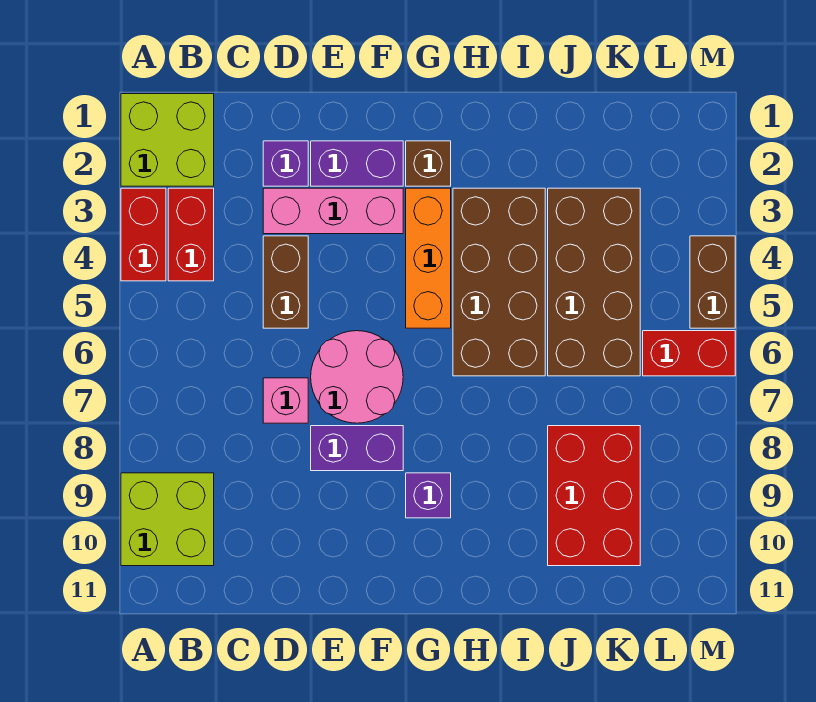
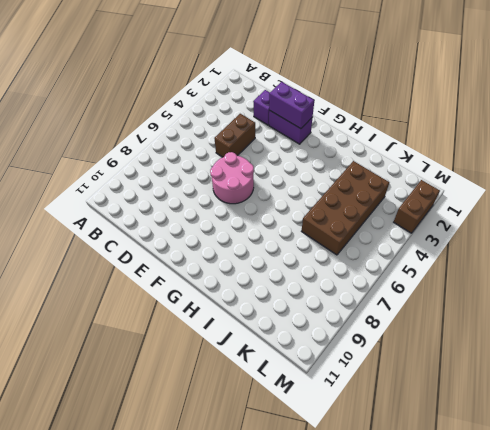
purple 1x2 brick [269,82,314,129] -> purple 1x2 brick moved to [311,426,403,471]
brown 1x2 brick [394,180,440,233] -> brown 1x2 brick moved to [690,236,735,328]
none -> lime 2x2 brick [121,94,214,186]
none -> red 1x2 brick [121,188,166,281]
none -> lime 2x2 brick [121,473,214,566]

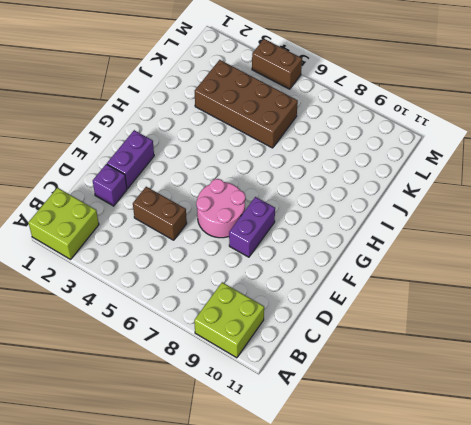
none -> red 1x2 brick [121,188,166,281]
none -> red 1x2 brick [168,188,214,281]
none -> pink 1x3 brick [263,188,403,234]

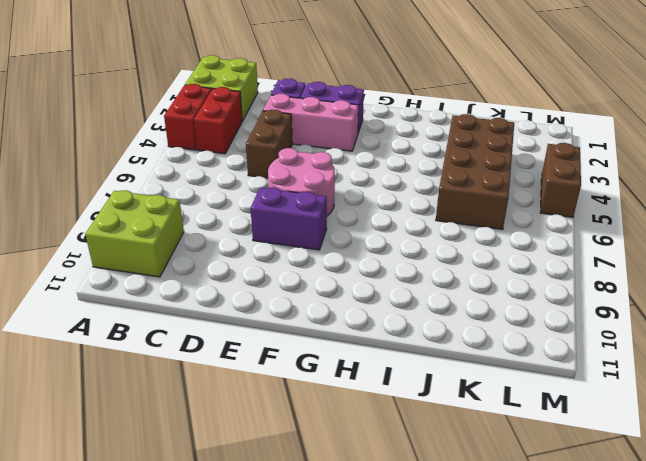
none -> pink 1x1 brick [263,378,308,423]
none -> brown 1x1 brick [406,141,451,186]
none -> orange 1x3 brick [406,188,451,328]

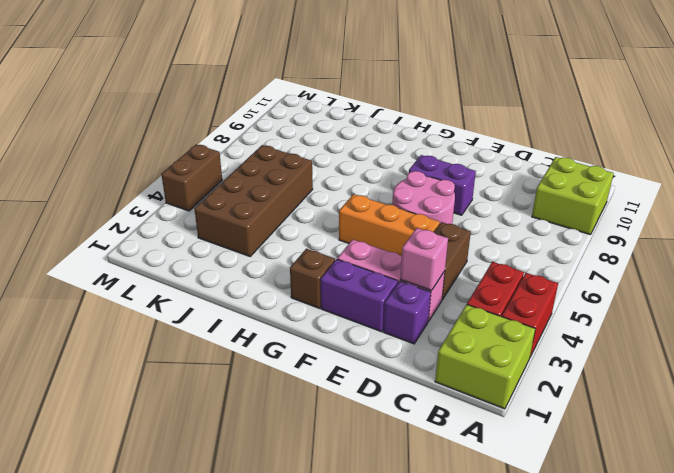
pink 1x1 brick [400,228,448,291] -> pink 1x1 brick moved to [263,378,308,423]
orange 1x3 brick [339,194,440,256] -> orange 1x3 brick turned to [406,188,451,328]
none -> purple 1x1 brick [406,473,451,518]
none -> brown 2x4 brick [453,188,545,376]
none -> red 2x3 brick [548,426,640,566]

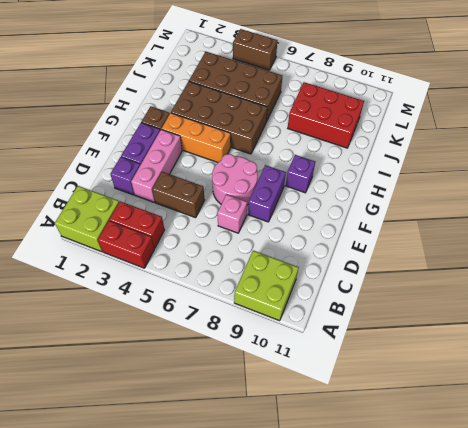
none -> red 1x2 brick [643,331,735,376]

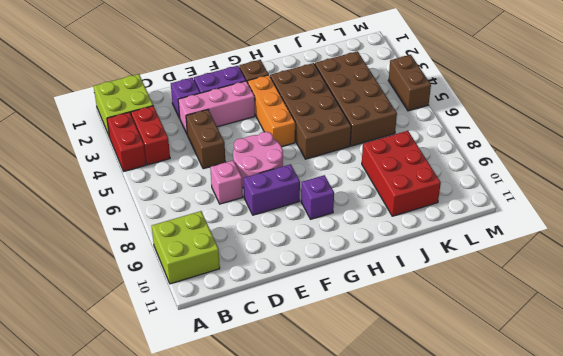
none -> red 1x2 brick [643,331,735,376]

